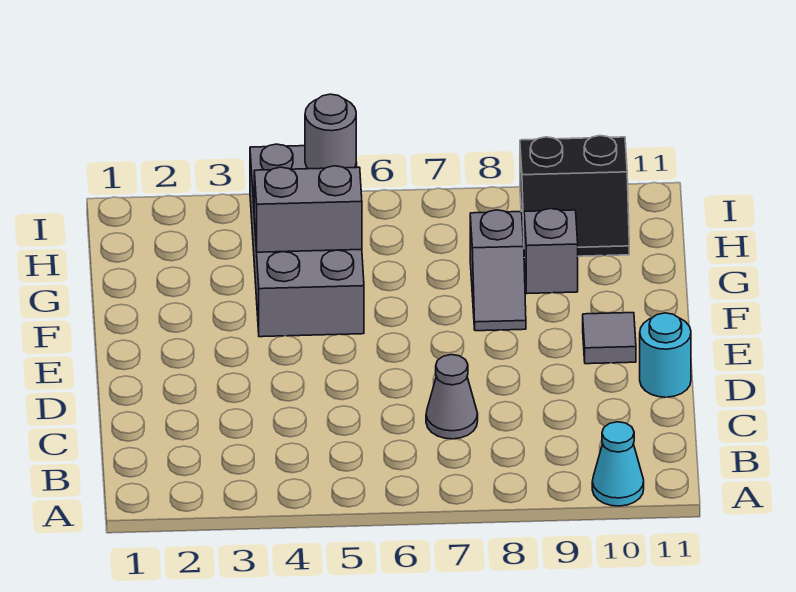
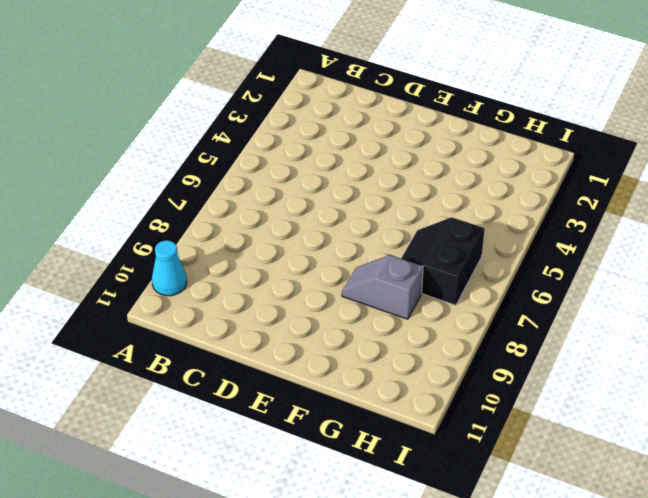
black 2x2 slope [401,217,485,305] -> black 2x2 slope moved to [520,136,629,256]
none -> grey 1x1 cone [426,355,478,439]
none -> cyan 1x1 round brick [640,313,691,397]

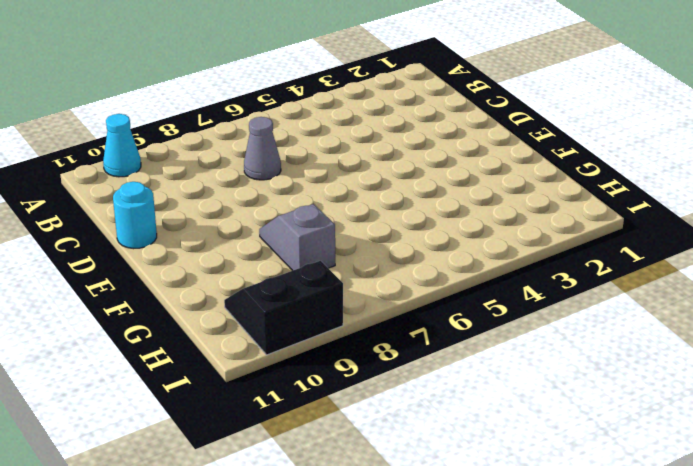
none -> grey 1x1 tile [583,313,636,364]
none -> grey 2x4 brick [250,144,364,337]

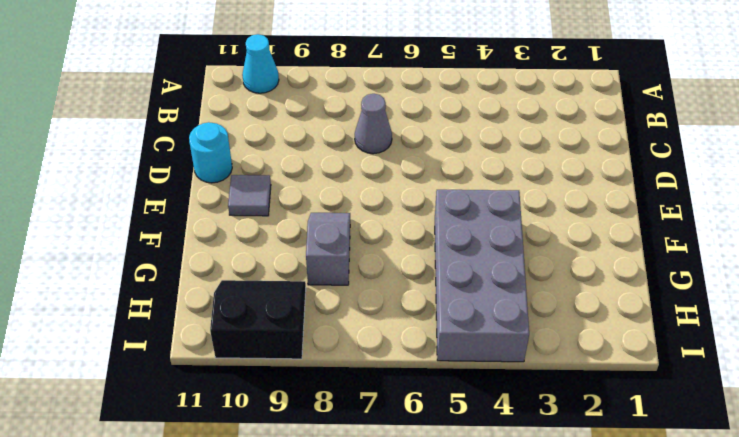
none -> grey 1x1 brick [524,209,578,294]
none -> grey 1x2 brick [254,166,362,252]

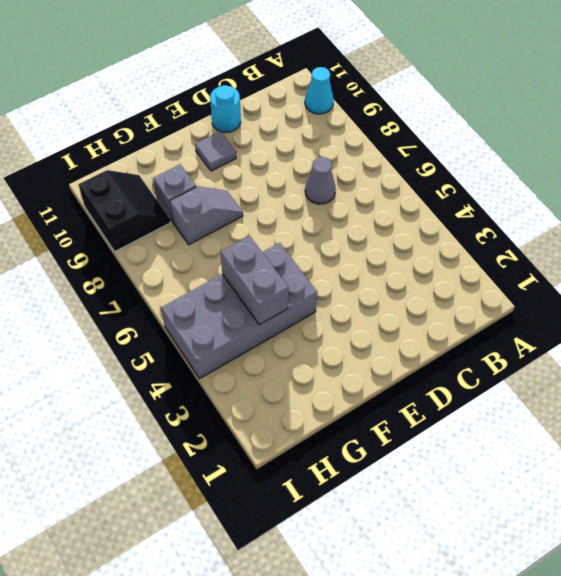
none -> grey 1x1 round brick [305,94,356,169]

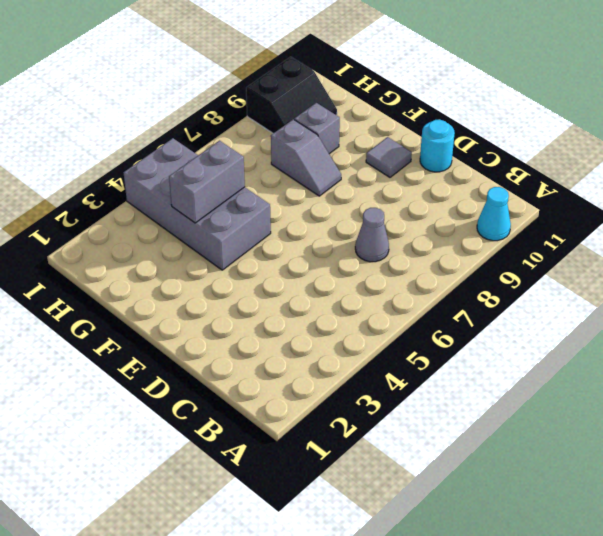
none -> grey 1x1 round brick [305,94,356,169]

